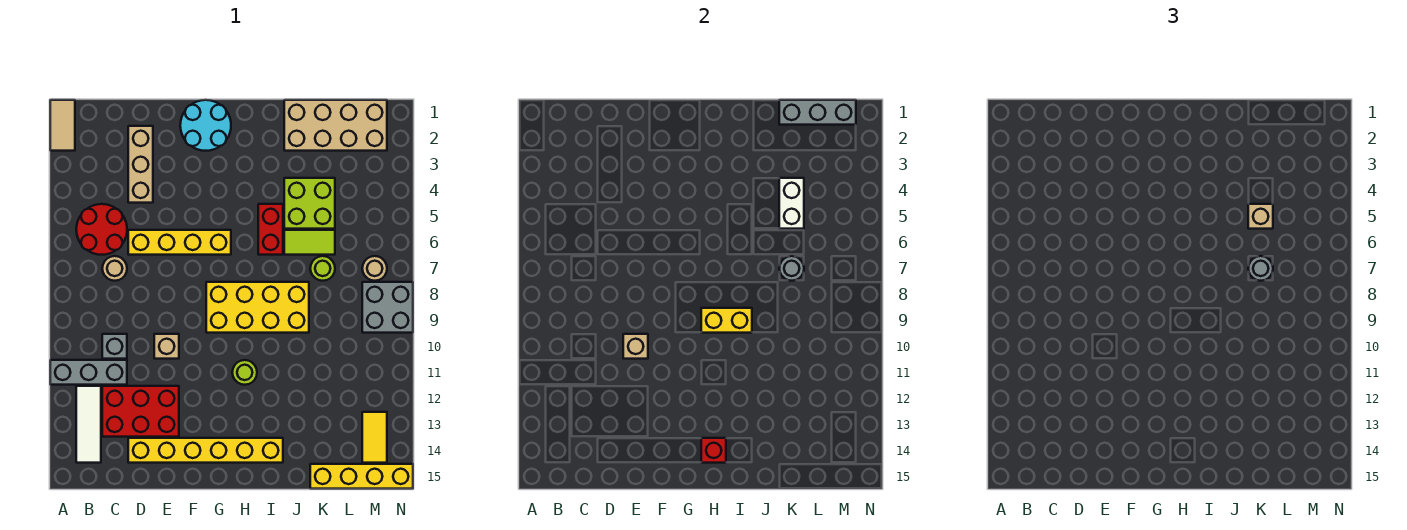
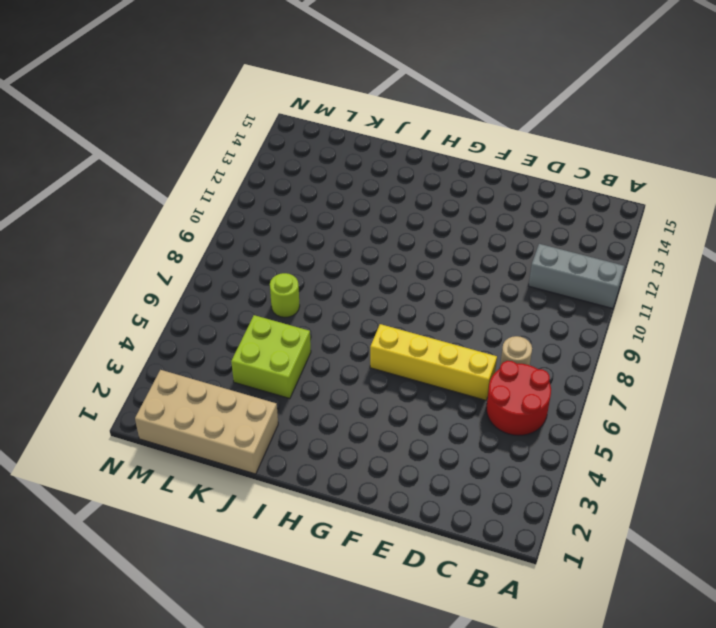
none -> tan 1x2 tile [50,100,75,151]
none -> white 1x3 tile [76,386,101,463]
none -> grey 1x1 brick [102,334,127,359]
none -> red 2x3 brick [102,386,179,437]

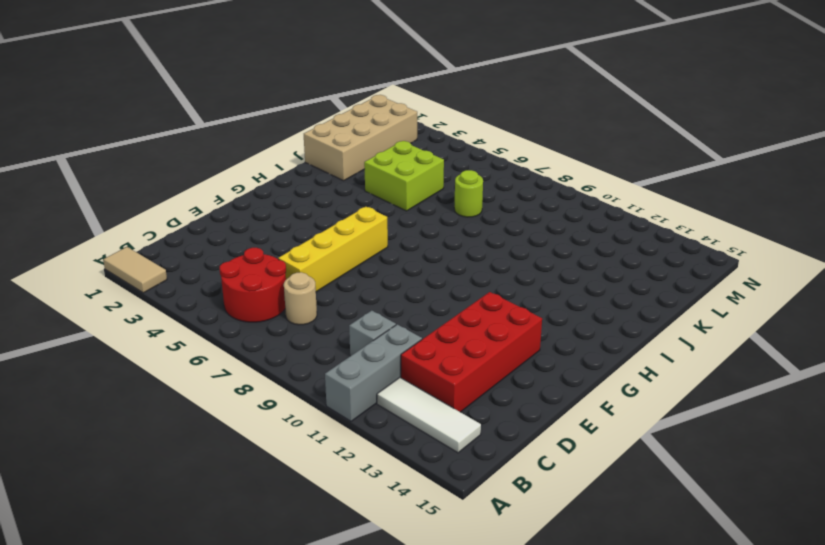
red 2x4 brick [401,292,542,412] -> red 2x3 brick [102,386,179,437]
none -> tan 1x3 brick [128,126,153,203]
none -> yellow 1x6 brick [128,438,283,463]
none -> tan 1x1 brick [154,334,179,359]
none -> cyan 2x2 round brick [180,100,231,151]

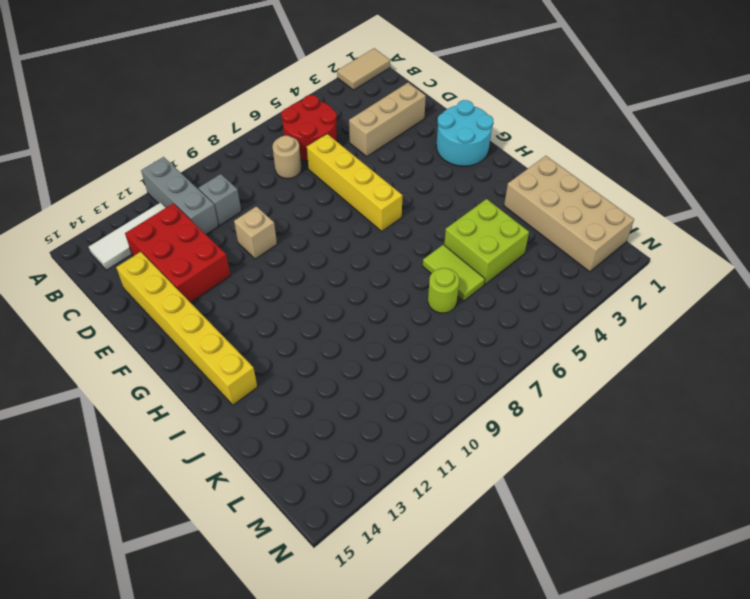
none -> yellow 2x4 brick [206,282,309,333]
none -> lime 1x1 round brick [232,360,257,385]
none -> red 1x2 brick [258,204,283,255]
none -> yellow 1x4 brick [310,464,413,489]

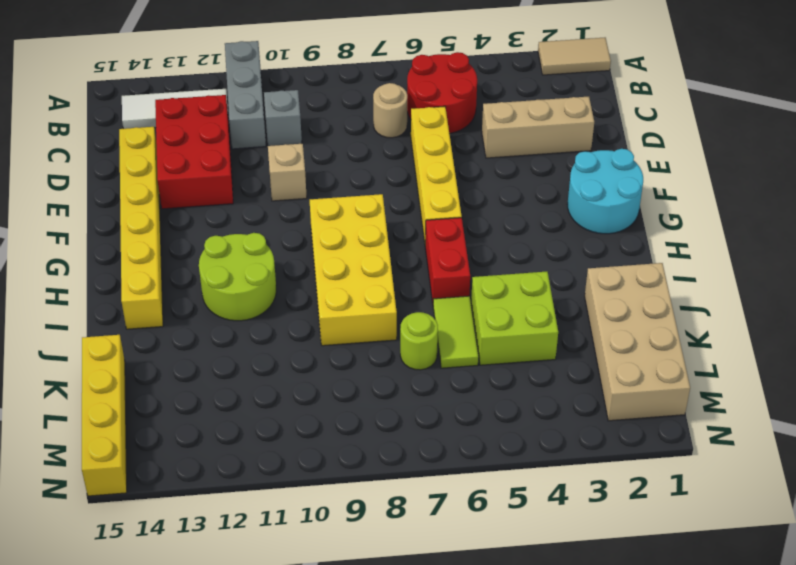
red 1x2 brick [425,218,470,303] -> red 1x2 brick turned to [258,204,283,255]
lime 2x2 round brick [199,233,276,321] -> lime 1x1 round brick [232,360,257,385]
none -> tan 1x1 round brick [362,256,387,281]
none -> grey 2x2 brick [362,282,413,333]
none -> yellow 1x2 tile [362,412,387,463]
none -> tan 1x1 brick [623,334,648,359]

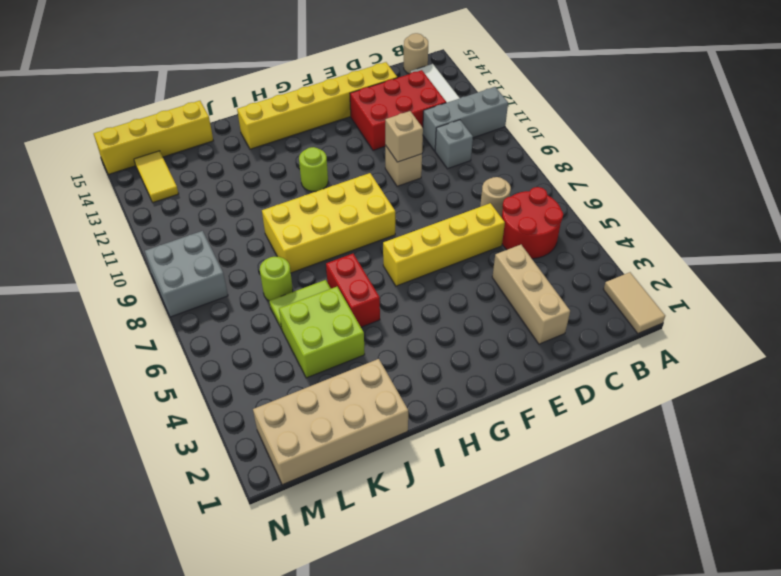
tan 1x1 round brick [404,33,428,74] -> tan 1x1 round brick moved to [362,256,387,281]
none -> cyan 2x2 round brick [180,100,231,151]
none -> yellow 1x2 brick [701,308,752,333]
none -> red 1x1 brick [701,438,726,463]
none -> grey 1x3 brick [779,100,856,125]

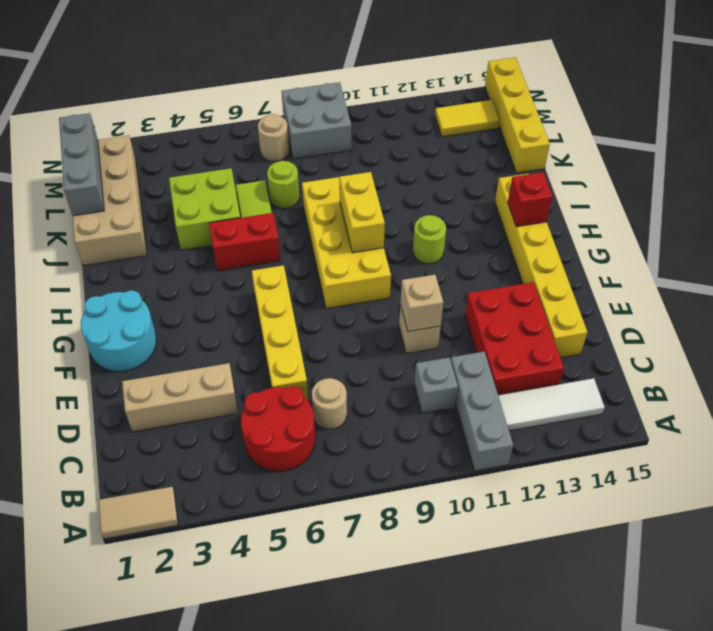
none -> white 1x2 brick [779,178,804,229]
none -> grey 1x1 round brick [779,256,804,281]
none -> tan 1x1 brick [1248,204,1273,229]
none -> grey 1x1 round brick [1248,256,1273,281]

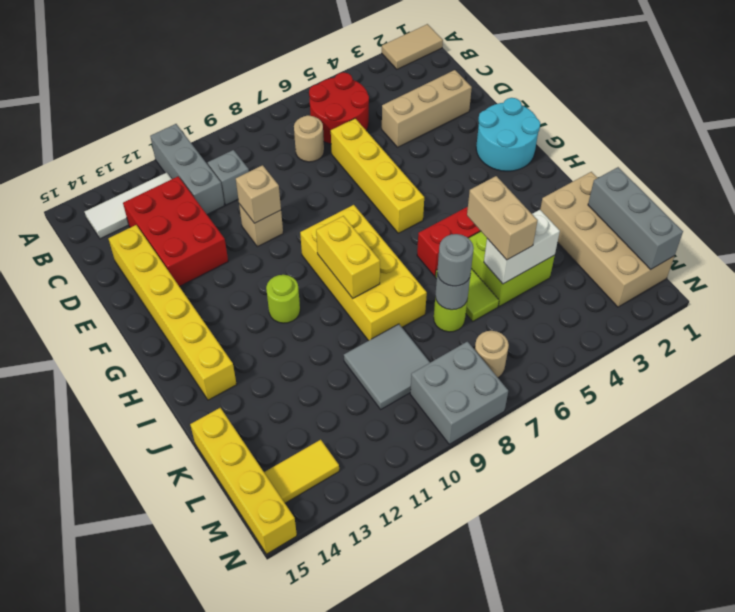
tan 1x2 brick [467,176,538,260] -> tan 1x1 brick [1248,204,1273,229]
grey 2x2 tile [344,324,430,409] -> none
none -> red 1x1 brick [701,438,726,463]

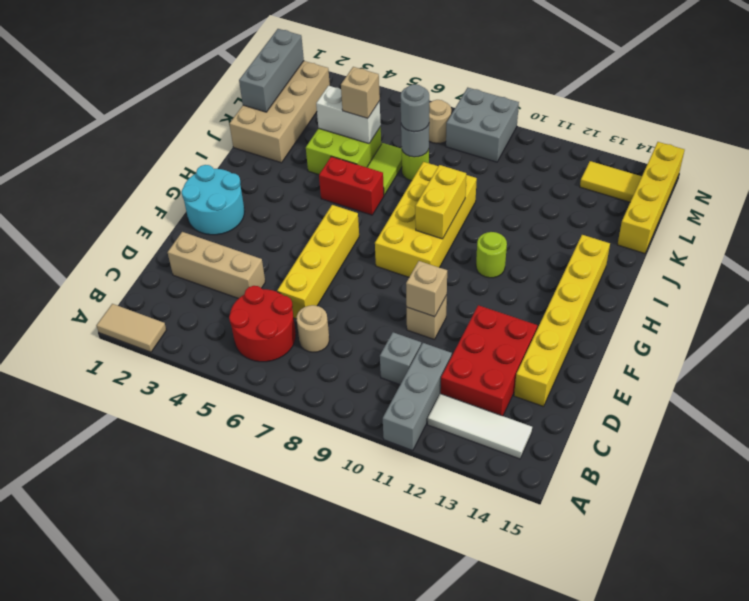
none -> red 1x1 brick [701,438,726,463]

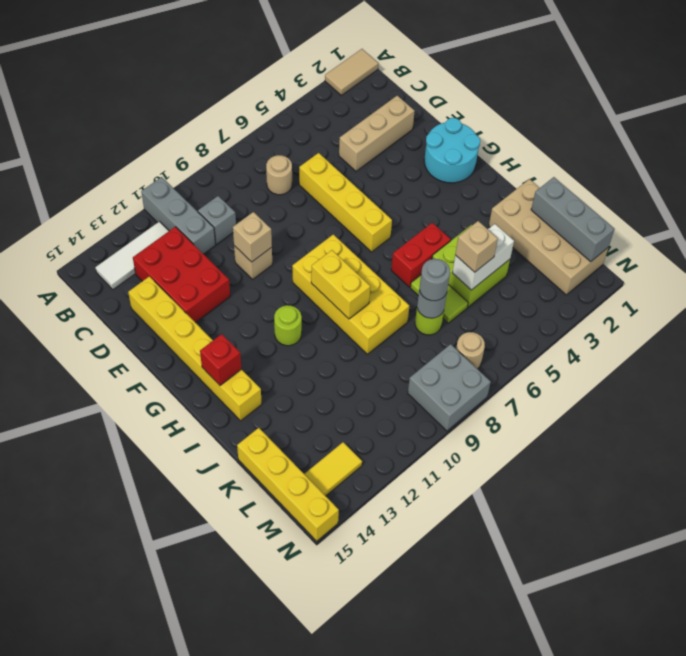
none -> red 2x2 round brick [76,204,127,255]

